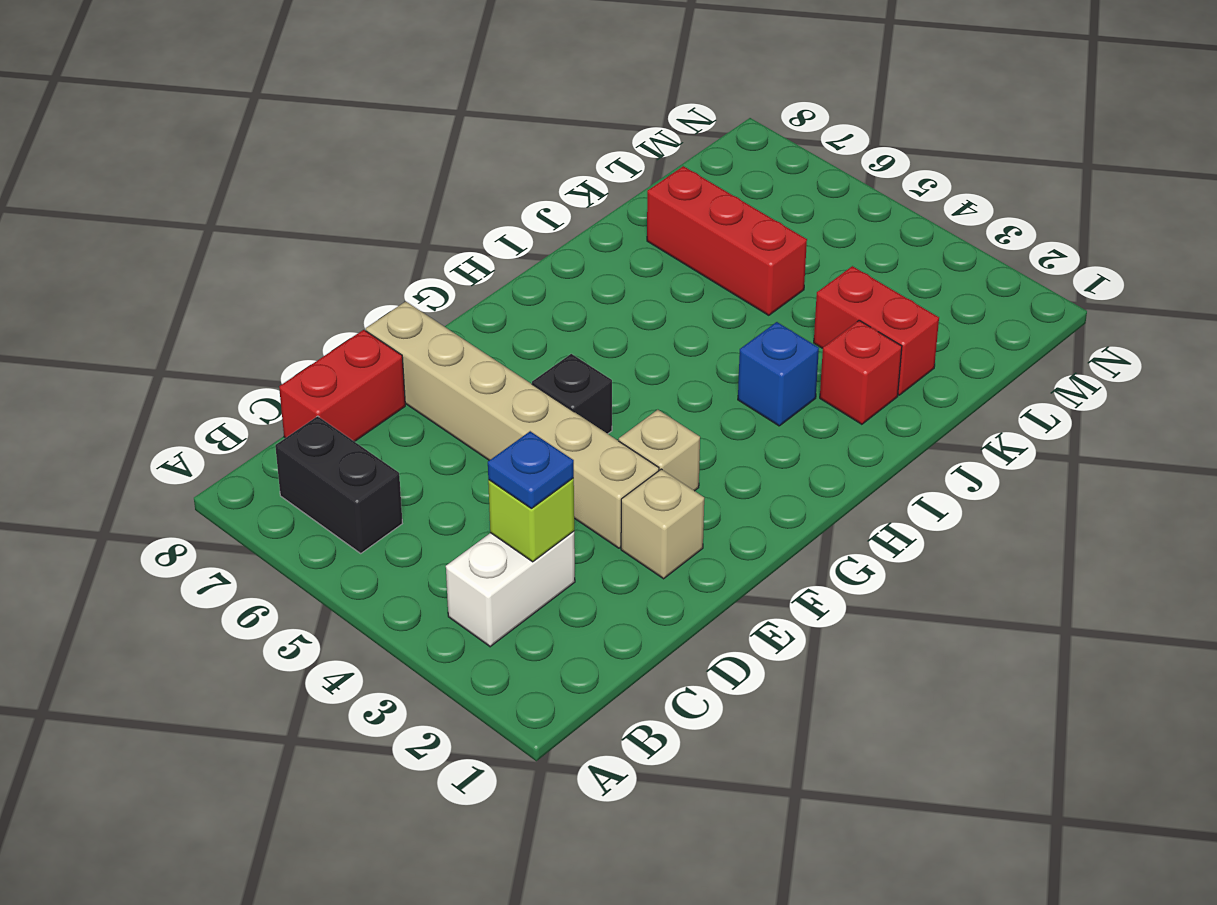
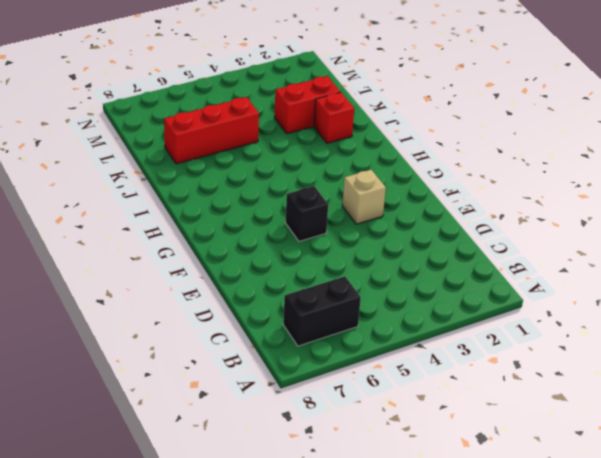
none -> white 1x2 brick [446,531,575,647]
none -> red 1x2 brick [279,330,405,442]
none -> tan 1x1 brick [621,469,704,579]

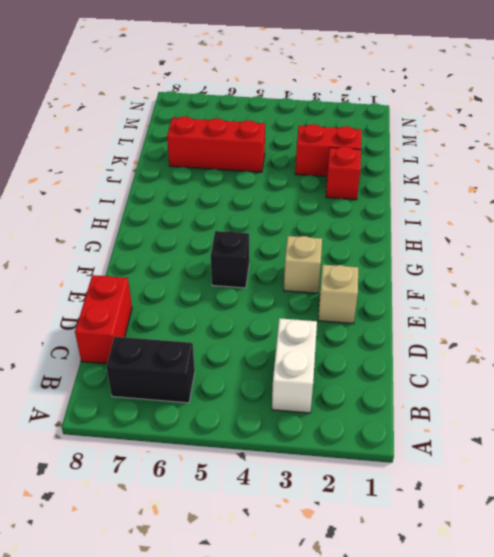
none -> tan 1x6 brick [366,301,659,548]
none -> blue 1x1 brick [738,322,819,426]
none -> lime 1x1 brick [488,478,574,562]

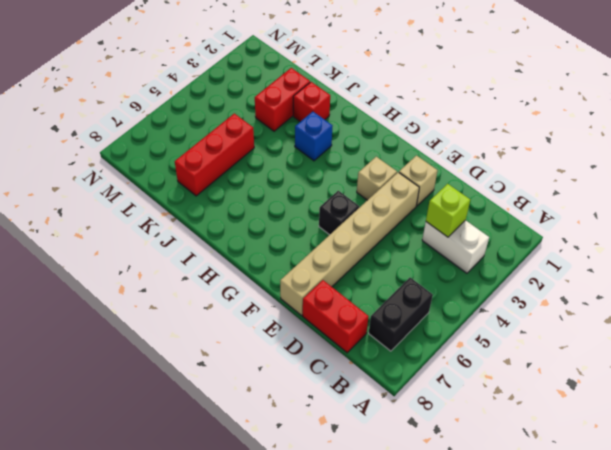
none -> blue 1x1 plate [488,431,574,509]

